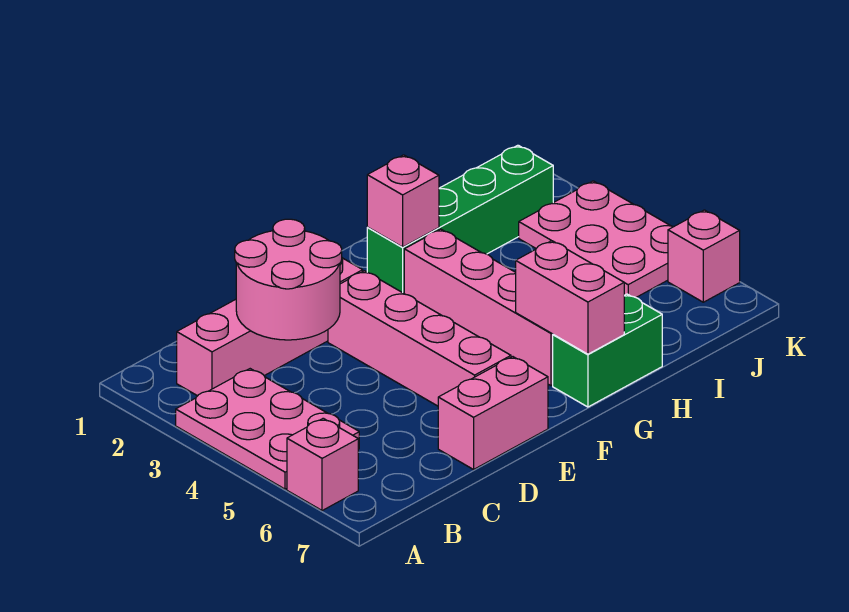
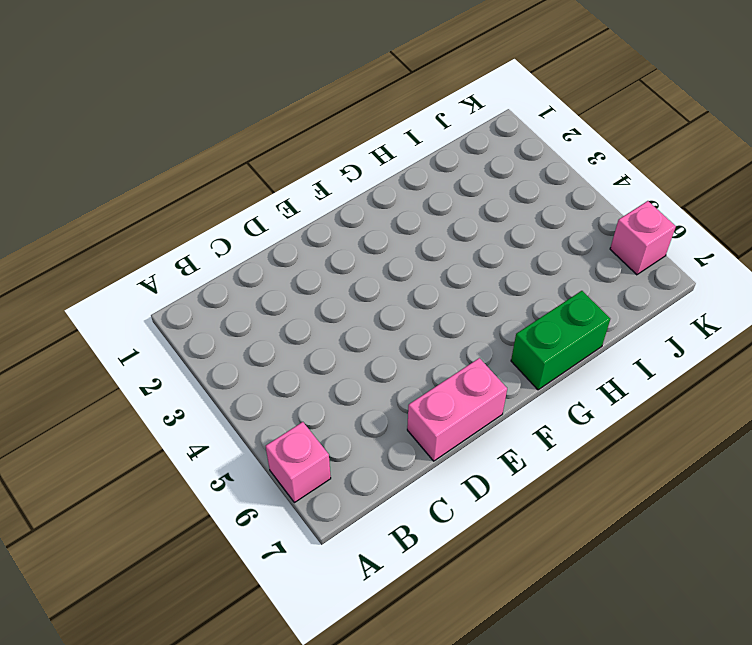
none -> pink 2x3 plate [176,369,359,489]
none -> pink 1x4 brick [177,258,363,396]
none -> pink 1x4 brick [328,271,511,406]

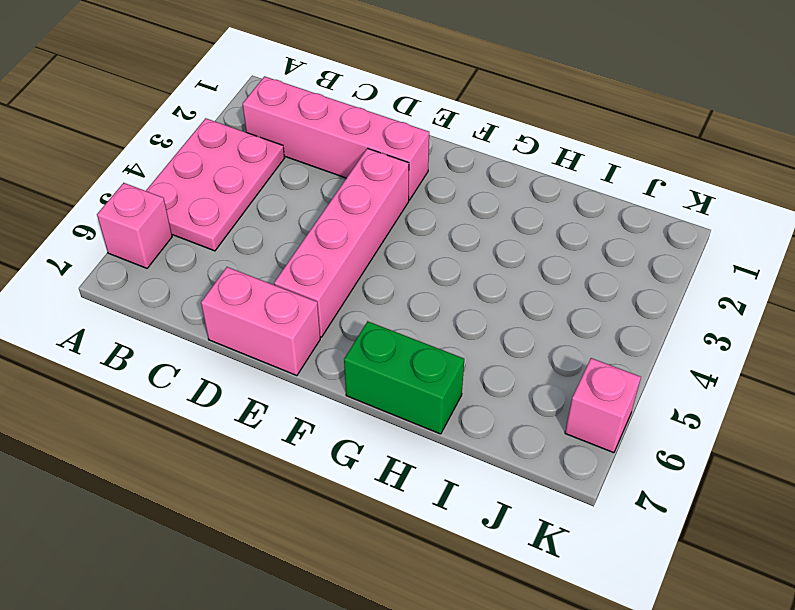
none -> green 1x4 brick [367,145,553,293]
none -> pink 1x4 brick [404,229,553,386]
none -> pink 2x3 plate [519,181,674,297]

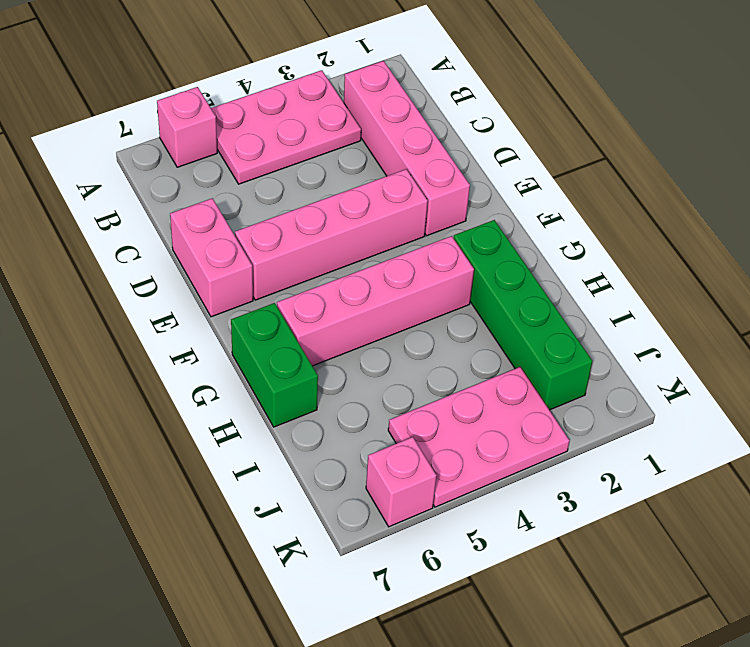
none -> pink 2x2 round brick [235,219,342,340]
none -> pink 1x1 brick [367,155,439,247]
none -> pink 1x2 brick [516,241,624,354]

